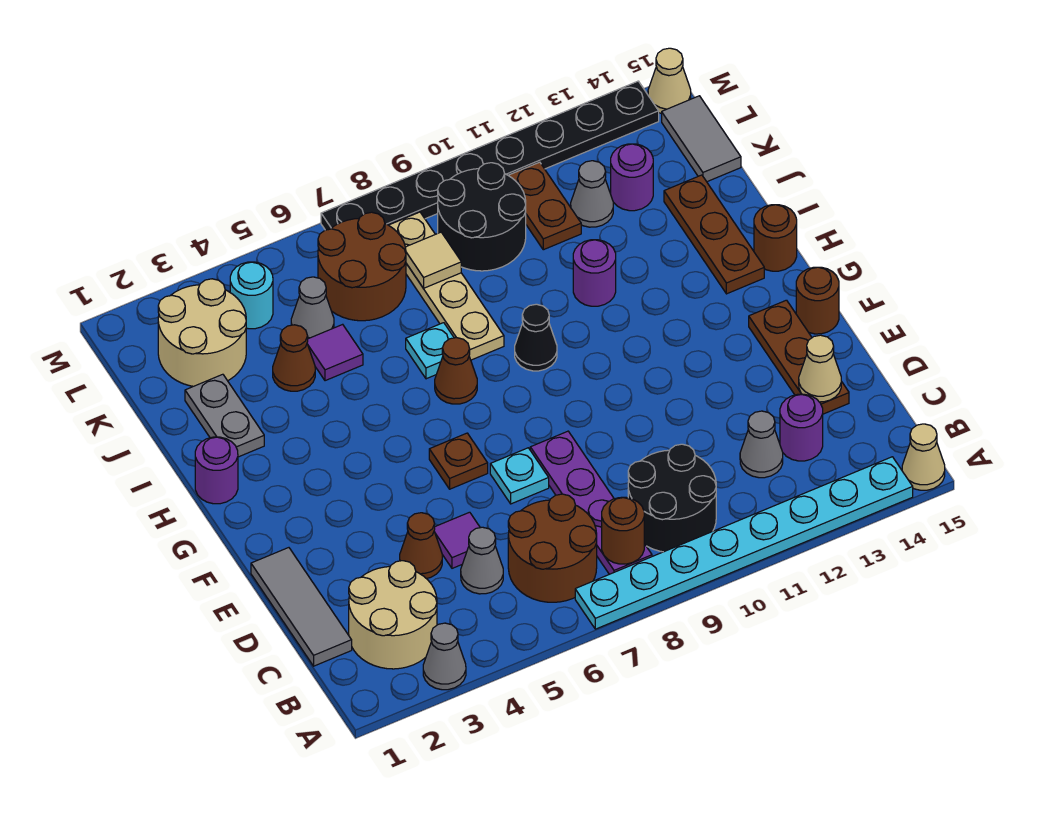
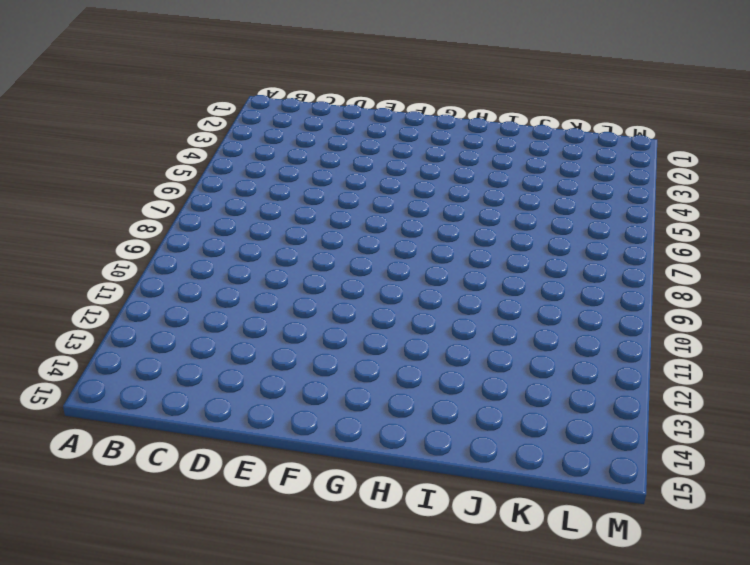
none -> grey 1x1 cone [423,623,466,690]
none -> cyan 1x8 plate [575,457,913,629]
none -> tan 1x1 cone [902,424,945,490]
none -> tan 2x2 round brick [349,561,437,669]

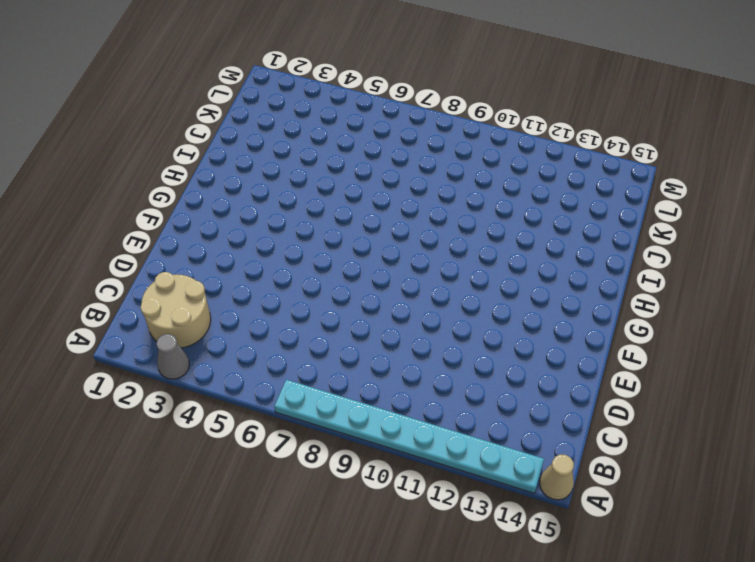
none -> brown 2x2 round brick [508,494,597,602]
none -> purple 1x4 plate [530,431,652,574]
none -> black 2x2 round brick [628,444,716,552]
none -> grey 1x3 tile [251,548,352,666]

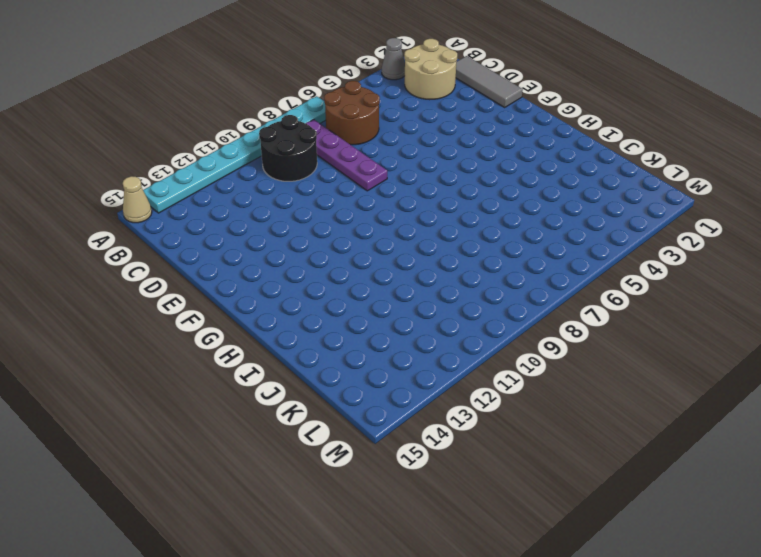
none -> grey 1x1 cone [461,527,503,594]
none -> grey 1x1 cone [740,411,783,478]
none -> purple 1x1 round brick [780,394,823,461]
none -> brown 1x1 cone [400,513,442,579]

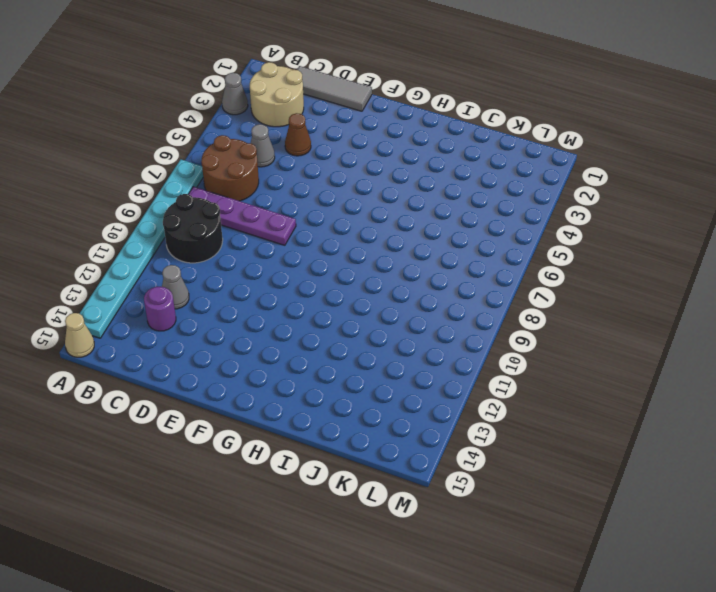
none -> purple 1x1 tile [434,512,480,568]
none -> brown 1x3 plate [749,300,849,414]
none -> cyan 1x1 plate [490,448,549,504]
none -> brown 1x1 plate [429,433,488,489]

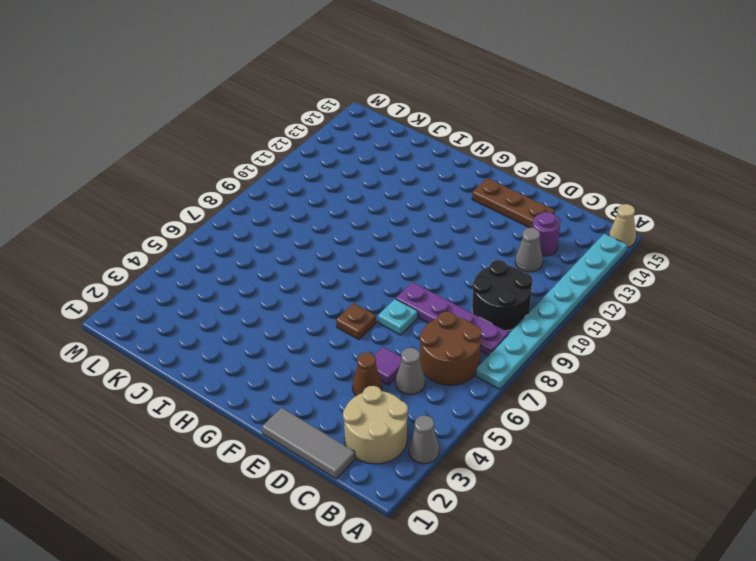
none -> brown 1x1 round brick [796,267,839,334]
none -> purple 1x1 round brick [195,437,238,504]
none -> brown 1x1 cone [435,338,477,404]
none -> black 1x1 cone [515,304,557,371]

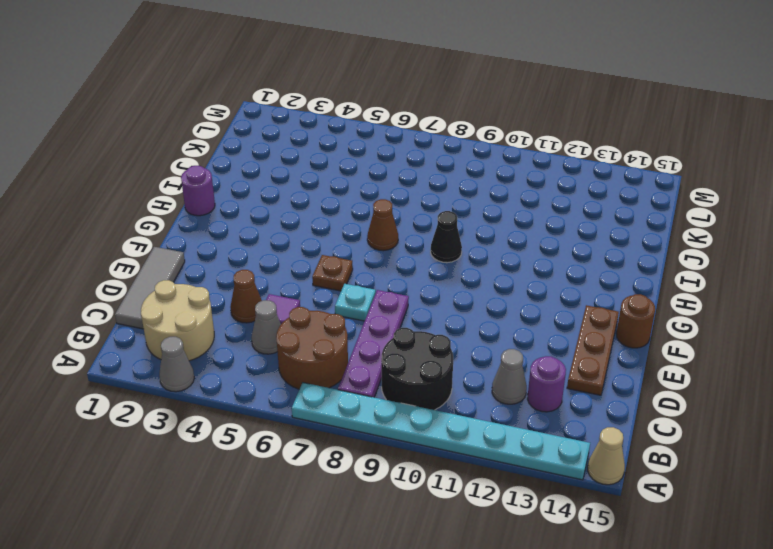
none -> brown 1x3 plate [664,175,764,294]
none -> brown 1x1 round brick [754,205,797,271]
none -> grey 1x2 plate [185,374,264,457]
none -> cyan 1x1 plate [406,323,454,379]

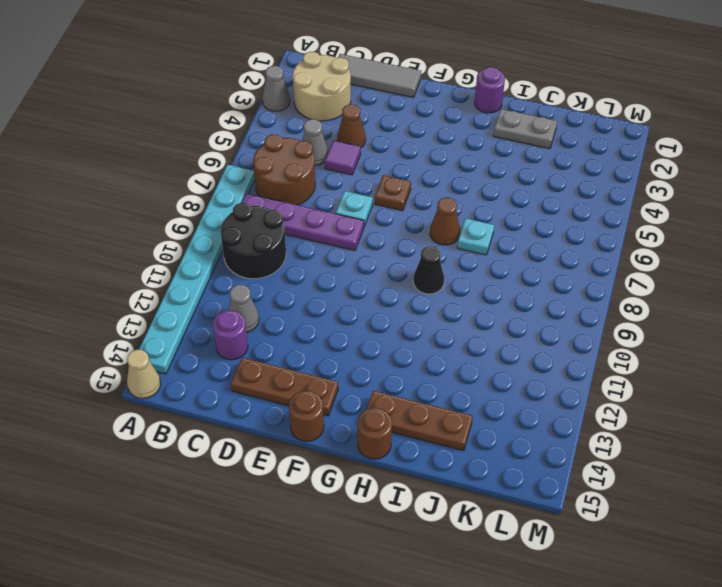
none -> tan 1x4 plate [389,212,504,360]
none -> purple 1x1 round brick [573,240,616,306]
none -> brown 1x1 cone [273,325,315,391]
none -> purple 1x1 tile [307,324,363,381]

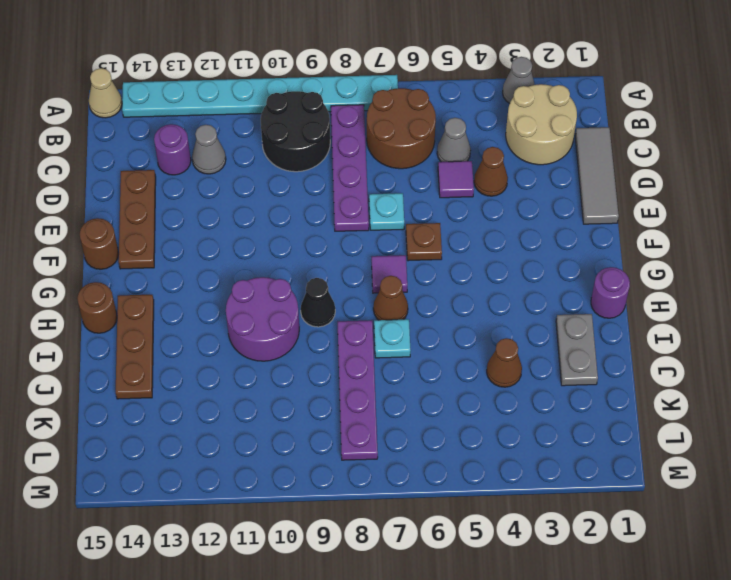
purple 1x1 tile [372,255,407,293] -> purple 1x1 tile moved to [307,324,363,381]
purple 2x2 round brick [226,277,299,361] -> purple 1x1 round brick [573,240,616,306]
purple 1x4 plate [338,320,378,460] -> tan 1x4 plate [389,212,504,360]
none -> tan 2x2 round brick [158,279,246,386]
none -> grey 1x1 cone [291,277,334,339]
none -> brown 2x2 round brick [318,212,406,321]
none -> black 2x2 round brick [438,163,526,271]

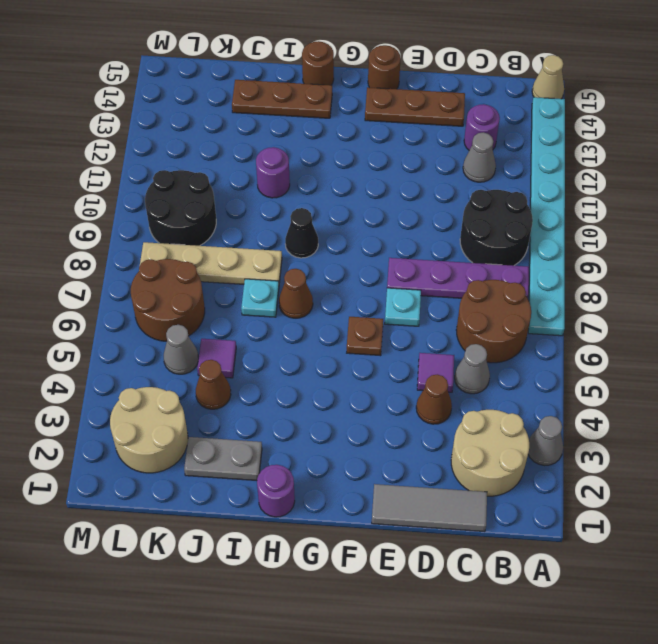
none -> brown 1x2 plate [508,162,581,250]
none -> grey 1x1 cone [571,161,613,227]
none -> purple 1x1 round brick [611,144,653,211]
none -> grey 1x2 tile [662,96,741,182]

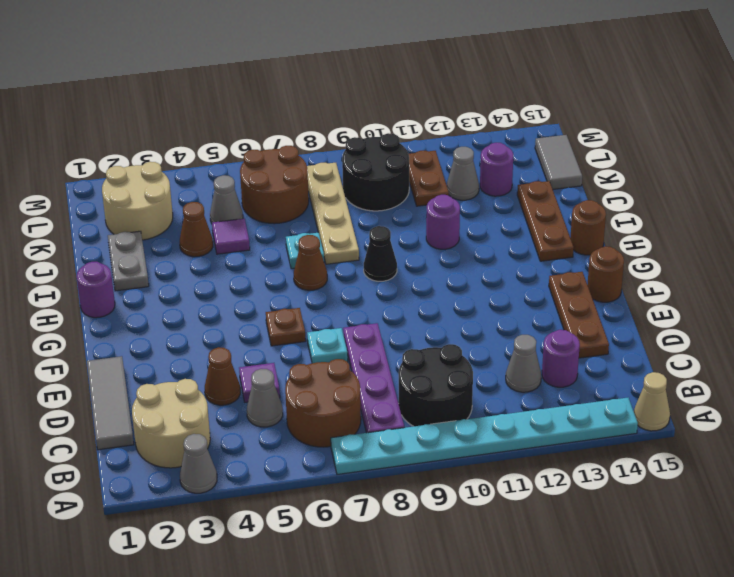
none -> cyan 1x1 round brick [230,262,273,329]
none -> black 1x8 plate [321,81,659,230]
none -> tan 1x1 cone [648,48,691,114]
none -> brown 1x1 round brick [602,497,644,564]

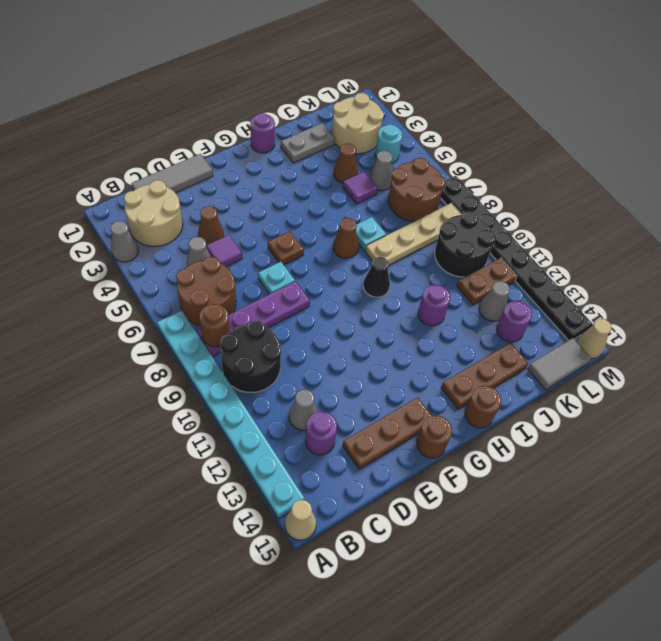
none -> tan 1x1 cone [799,335,841,402]
none -> tan 1x1 tile [405,232,461,288]

